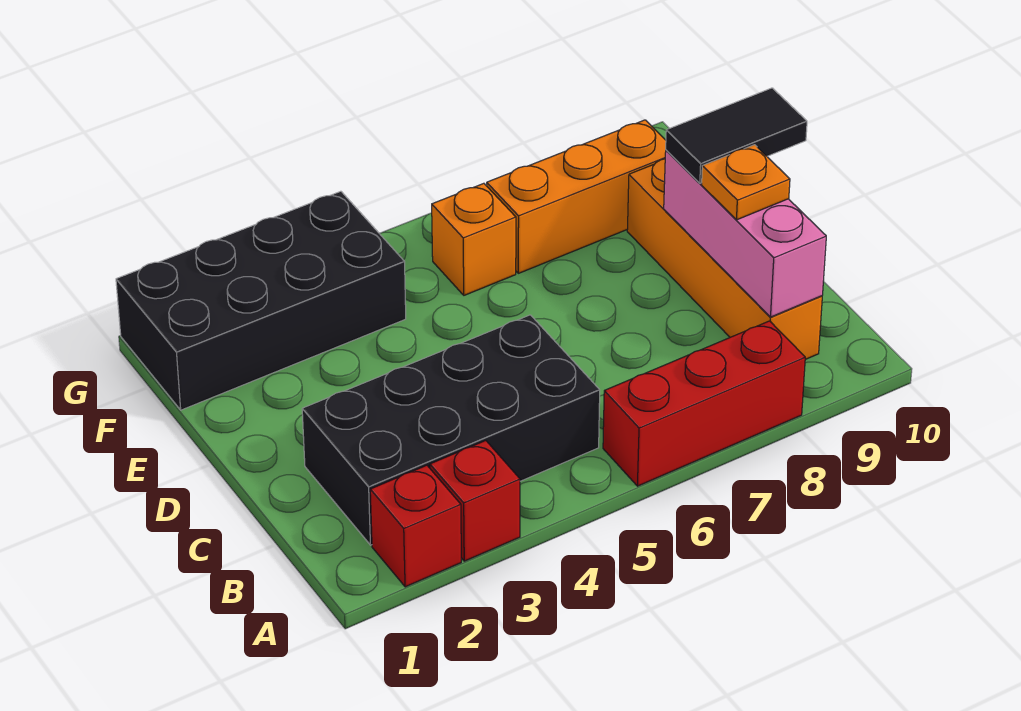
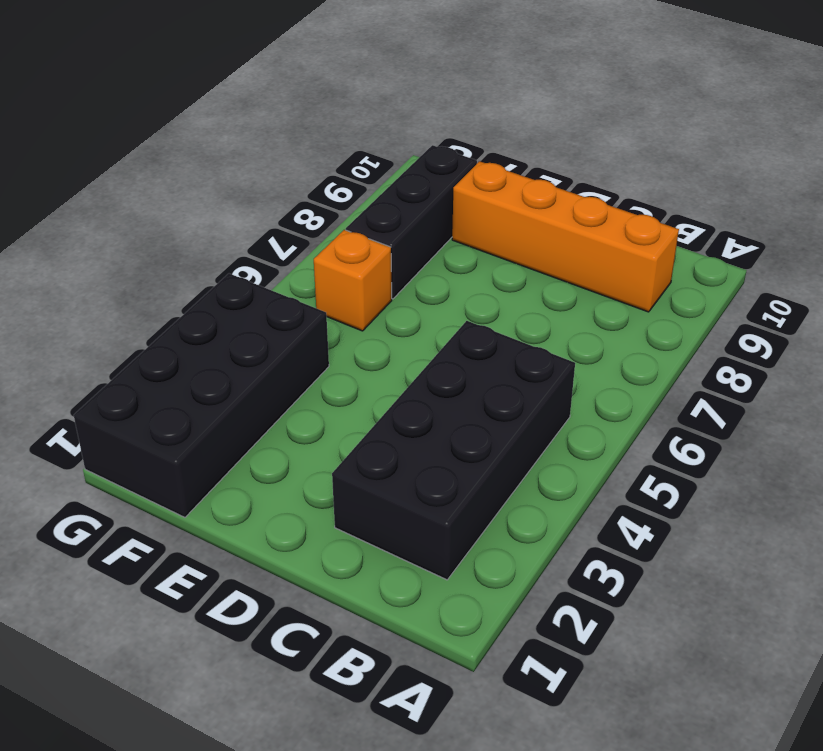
black 1x3 brick [346,145,477,299] -> orange 1x3 brick [487,120,666,273]
none -> red 1x1 brick [370,465,461,587]
none -> red 1x1 brick [430,441,520,561]

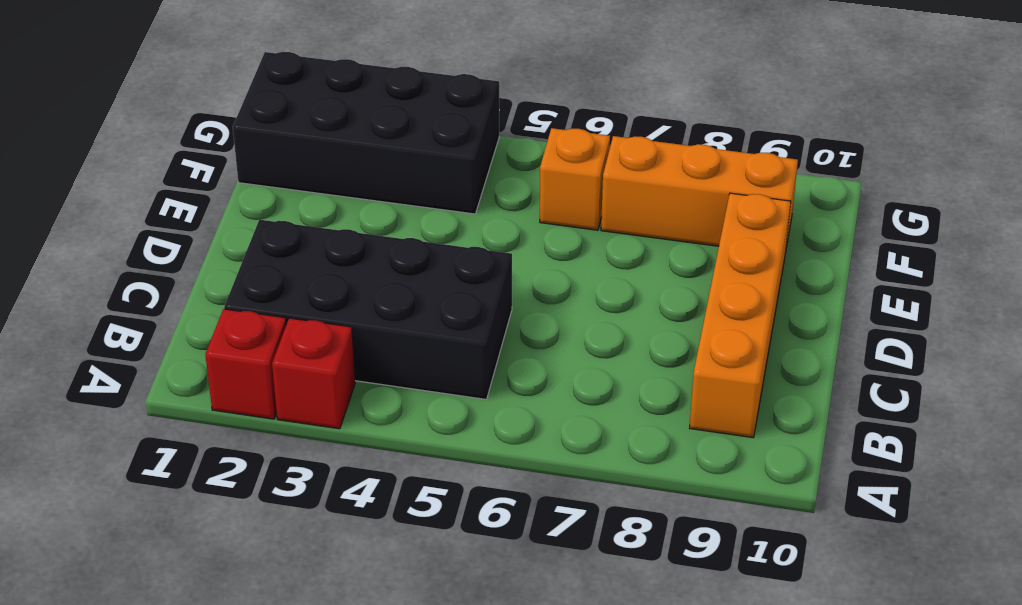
none -> red 1x3 brick [603,321,805,486]
none -> pink 1x3 brick [664,150,826,317]

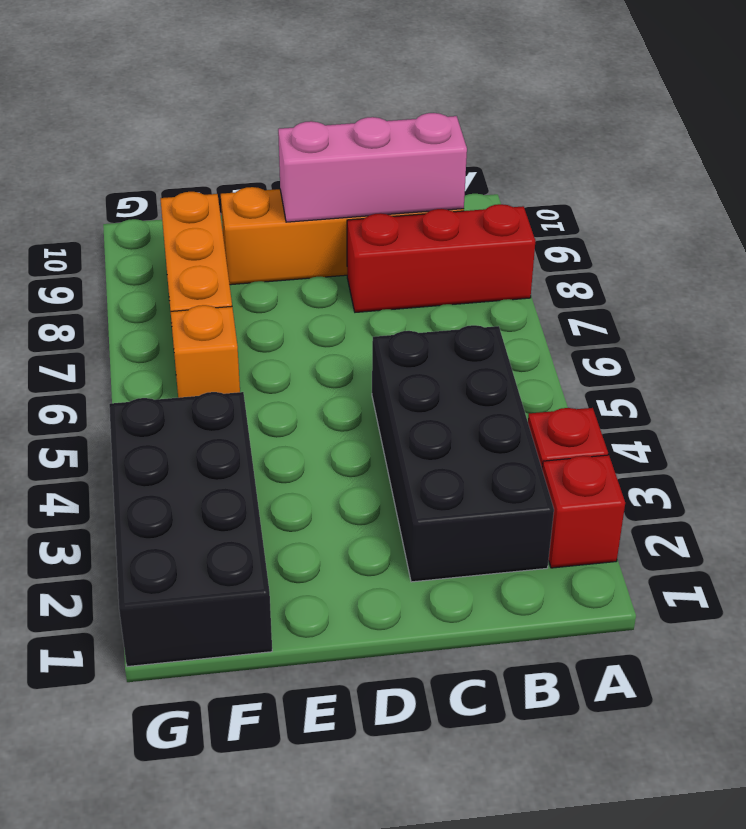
red 1x3 brick [347,204,535,312] -> red 1x3 brick turned to [603,321,805,486]
none -> orange 1x1 plate [702,145,790,220]
none -> black 1x2 tile [666,88,807,183]

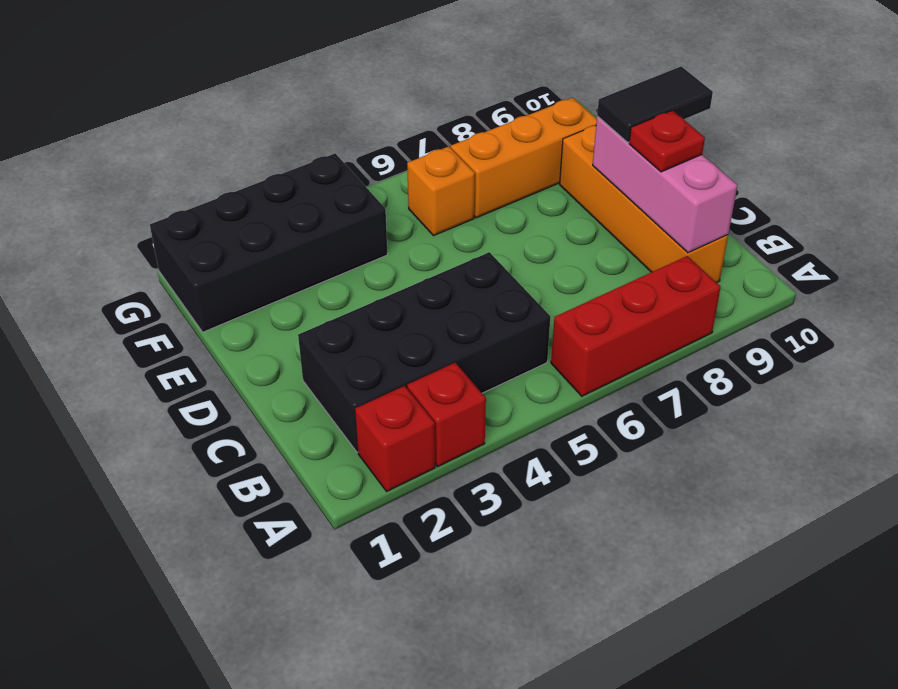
red 1x1 plate [629,110,705,172] -> orange 1x1 plate [702,145,790,220]

